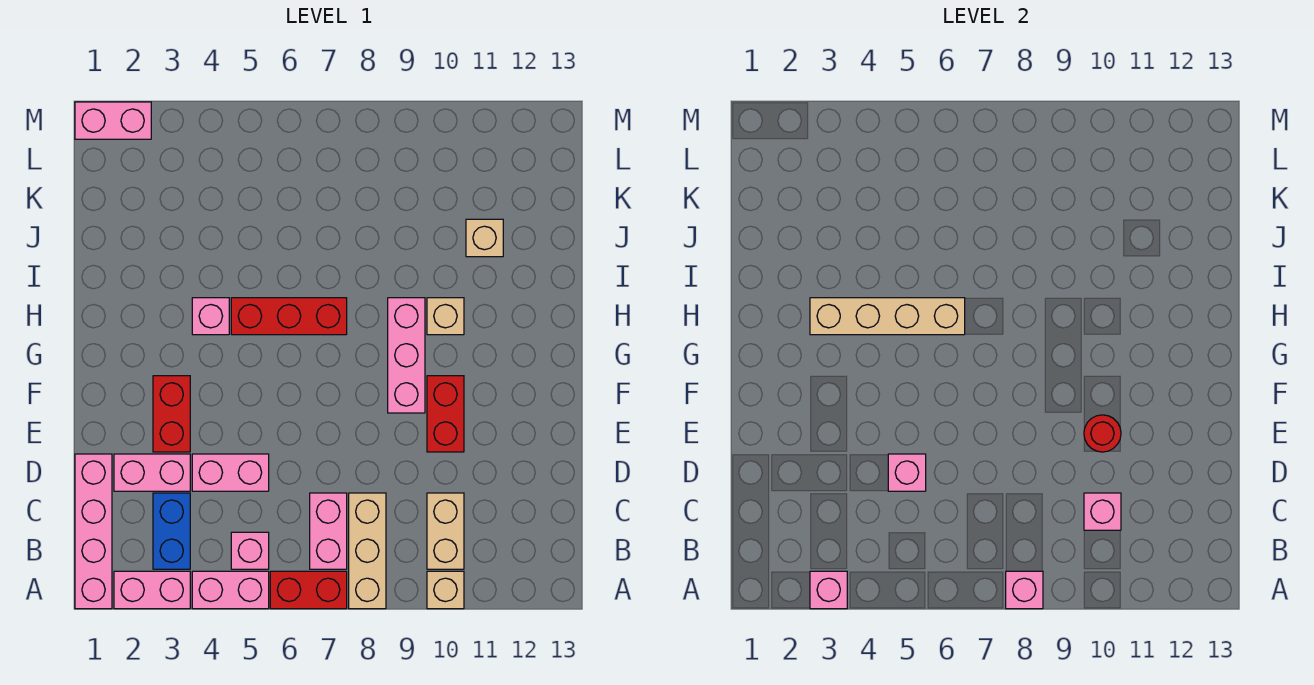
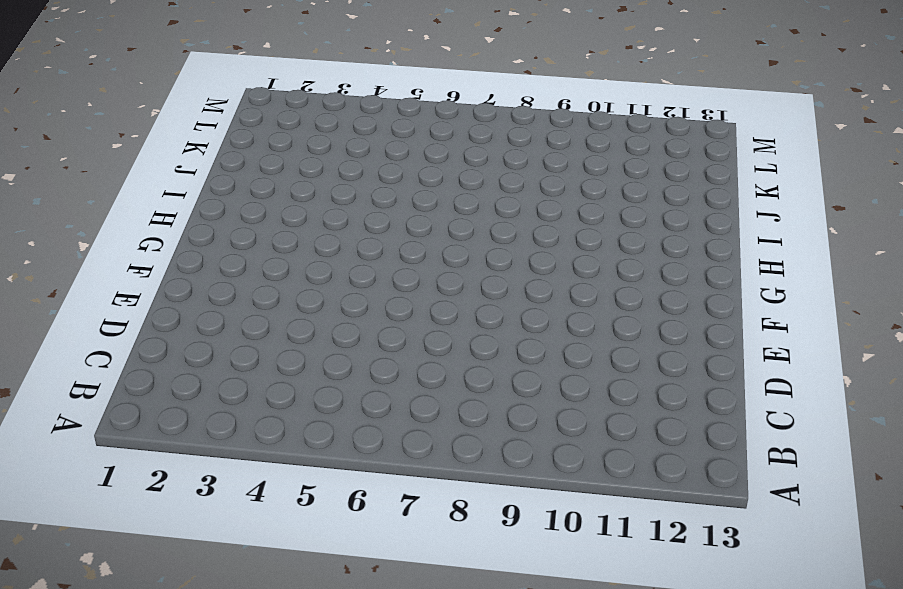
none -> pink 1x4 brick [75,454,112,609]
none -> pink 1x2 brick [114,571,190,609]
none -> pink 1x2 brick [192,571,269,609]

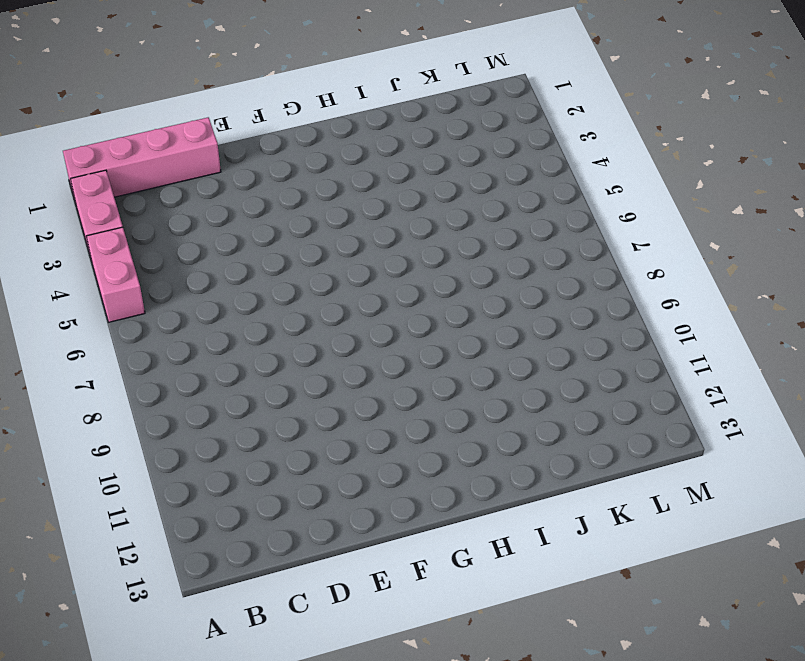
none -> red 1x2 brick [270,571,347,609]
none -> tan 1x3 brick [349,493,386,609]
none -> tan 1x1 brick [427,571,464,609]

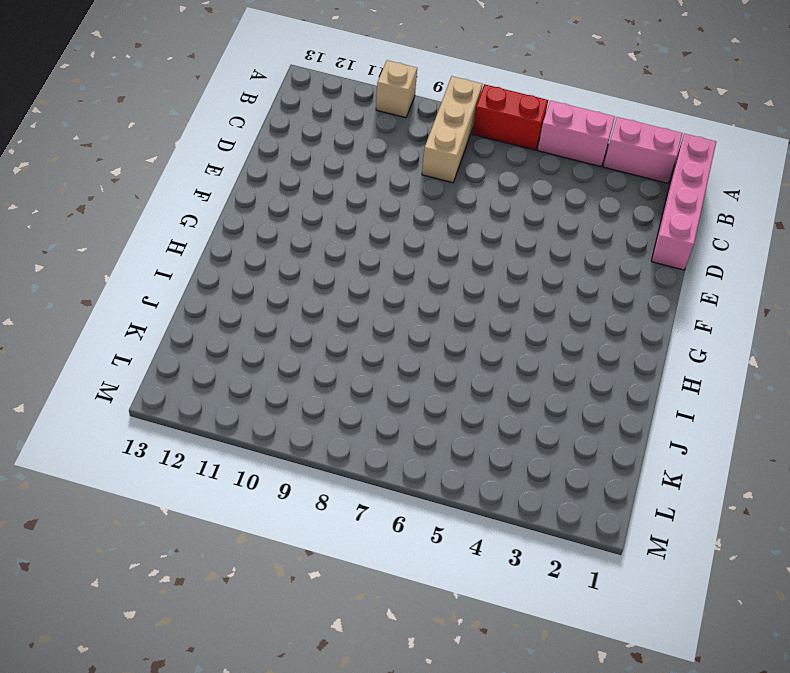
none -> blue 1x2 brick [153,493,190,569]
none -> pink 1x1 brick [231,532,269,569]
none -> pink 1x2 brick [310,493,347,569]

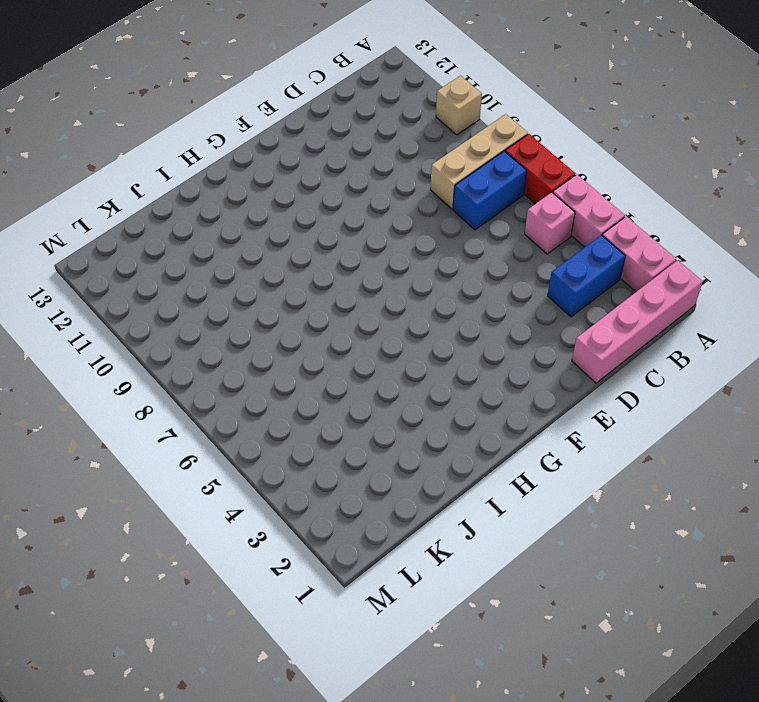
blue 1x2 brick [453,151,527,230] -> pink 1x2 brick [310,493,347,569]
none -> tan 1x2 brick [427,493,464,569]
none -> pink 1x2 brick [114,454,190,491]
none -> pink 1x2 brick [192,454,269,491]

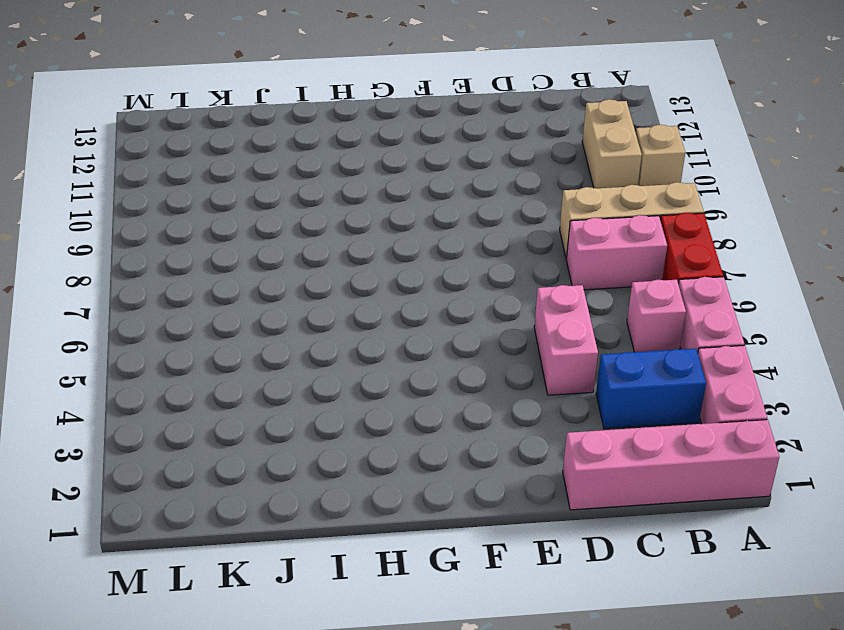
tan 1x2 brick [582,99,642,188] -> tan 1x2 brick turned to [427,493,464,569]
none -> pink 1x2 brick [114,454,190,491]
none -> red 1x2 brick [153,376,190,452]
none -> red 1x2 brick [427,376,464,452]

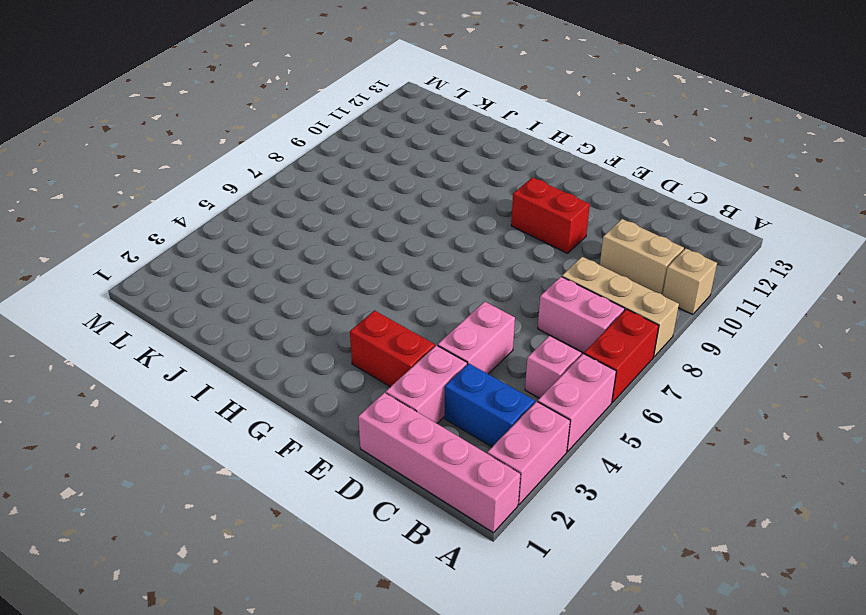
none -> pink 1x3 brick [388,298,425,413]
none -> pink 1x1 brick [192,298,229,335]
none -> red 1x3 brick [231,298,347,335]

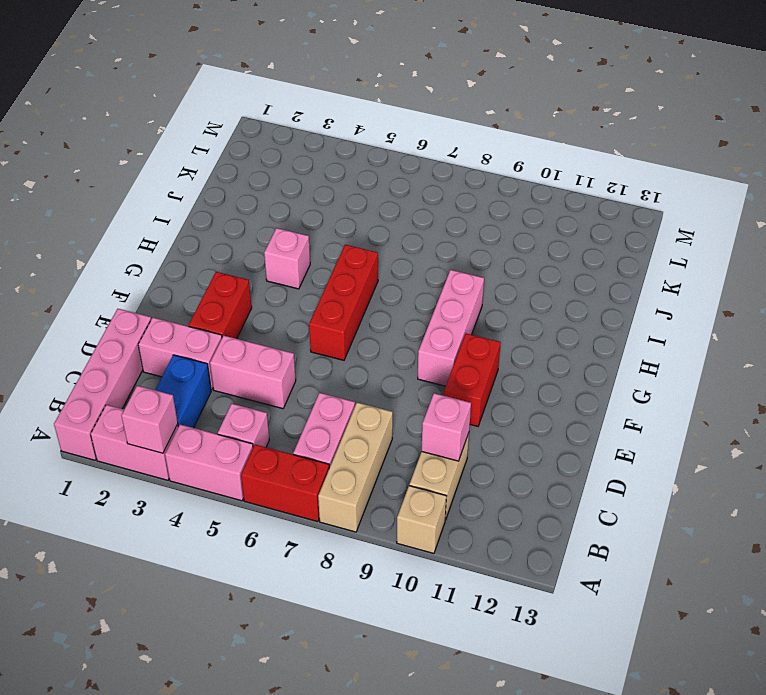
red 1x3 brick [309,245,378,360] -> red 1x3 brick turned to [231,298,347,335]
none -> tan 1x1 brick [427,298,464,335]
none -> tan 1x1 brick [466,219,503,257]
none -> pink 1x2 brick [75,102,151,139]

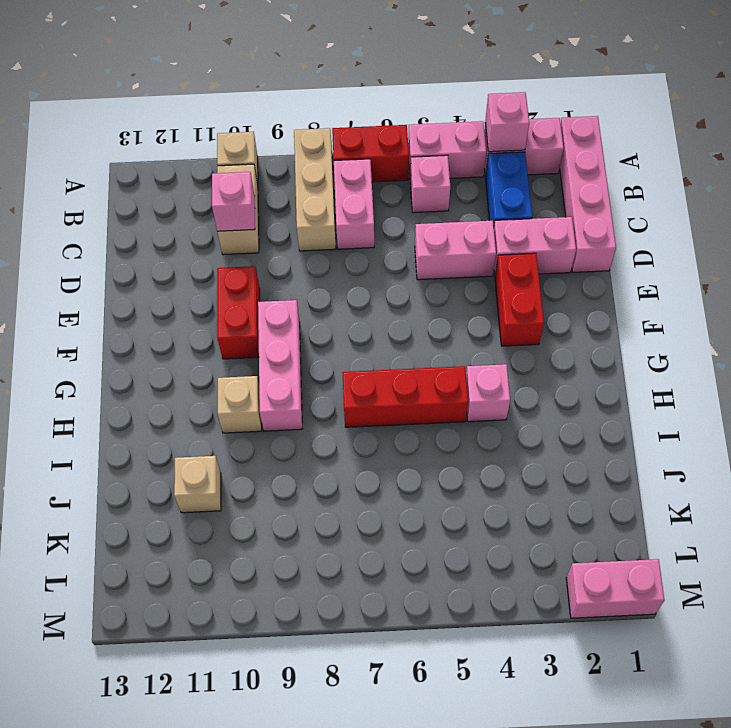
none -> pink 1x1 brick [1006,571,1043,609]
none -> pink 1x1 brick [888,454,926,491]
none -> red 1x1 round brick [1084,415,1121,452]

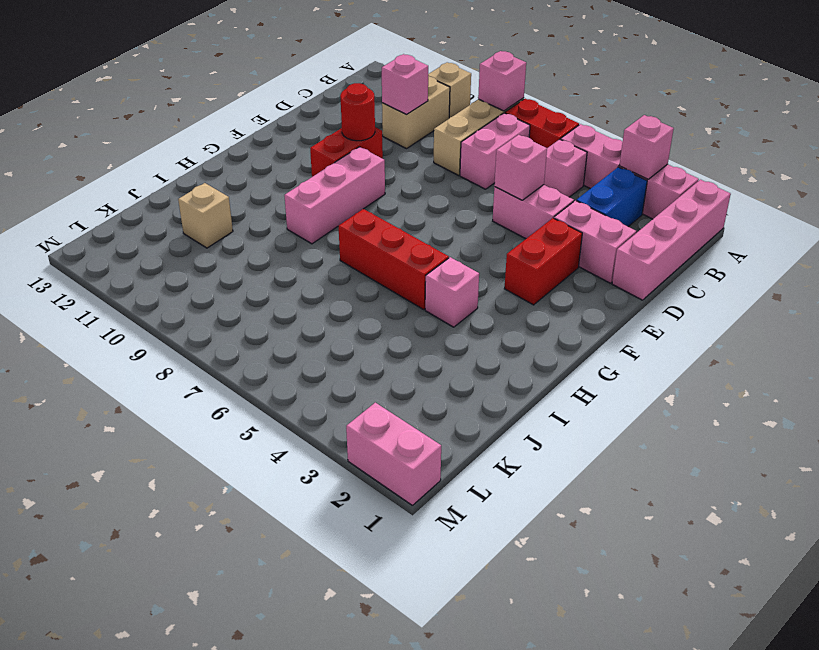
none -> tan 1x1 brick [427,298,464,335]
none -> tan 1x4 brick [810,298,965,335]

